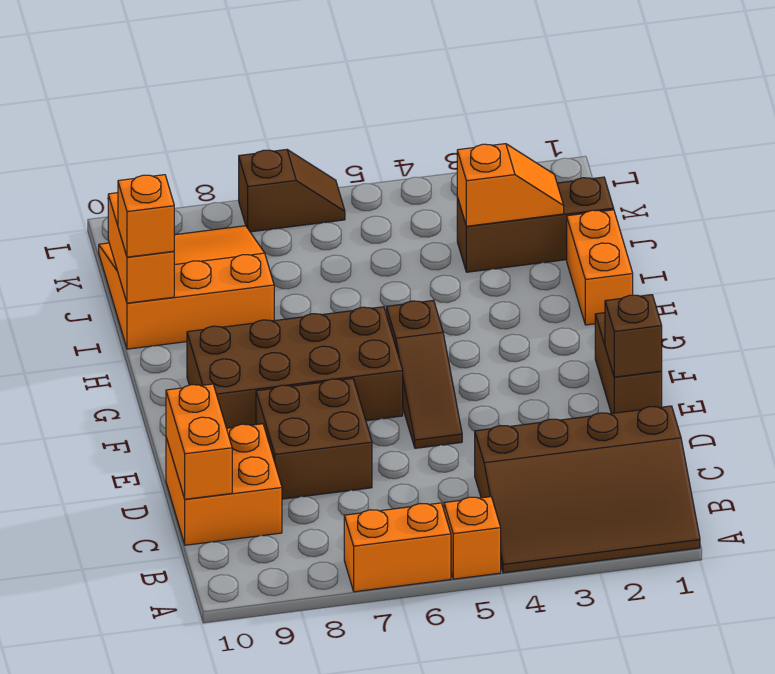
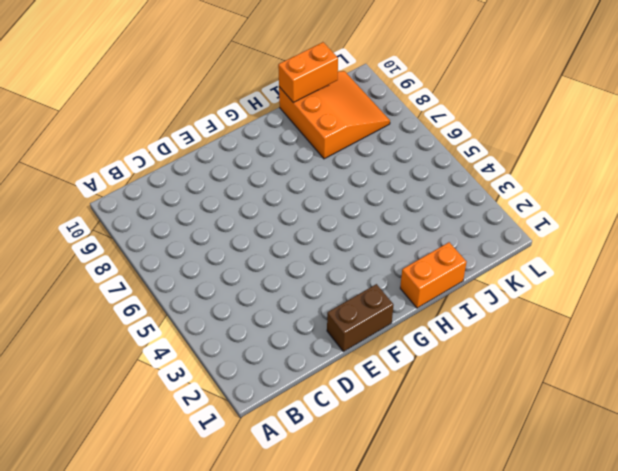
none -> brown 3x4 slope [475,406,700,573]
none -> orange 1x1 brick [444,497,501,579]
none -> orange 1x2 brick [344,503,451,592]

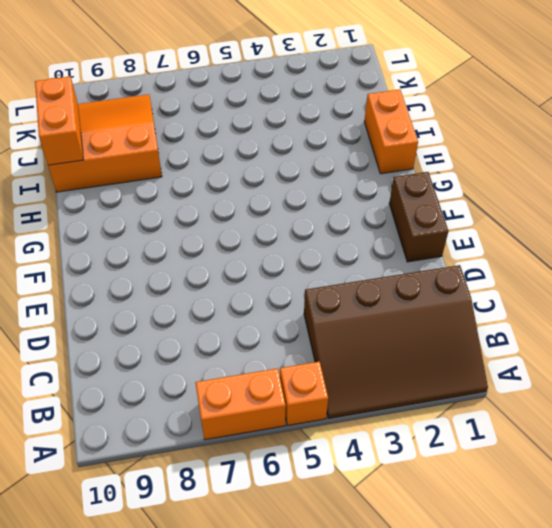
none -> orange 2x2 brick [166,424,282,545]
none -> brown 2x2 brick [256,379,372,499]
none -> brown 1x3 slope [386,300,462,448]

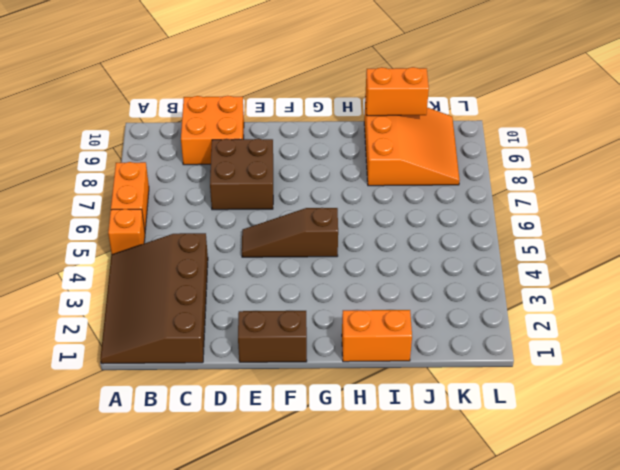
none -> brown 2x4 brick [187,307,403,428]
none -> brown 1x3 brick [457,177,614,272]
none -> brown 1x2 slope [239,149,345,232]

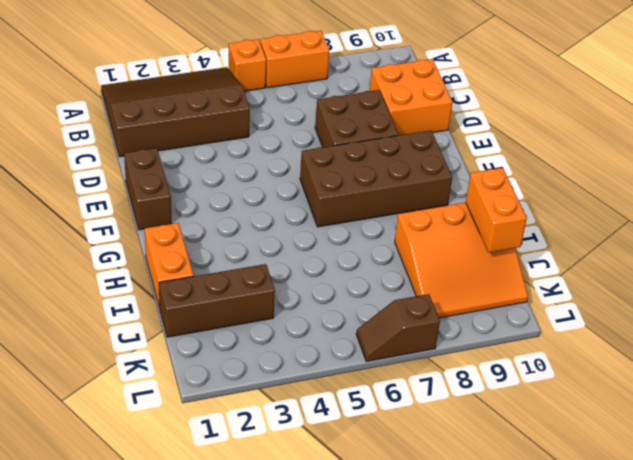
none -> brown 1x3 slope [386,300,462,448]
none -> orange 1x2 brick [166,384,232,499]
none -> brown 1x1 brick [605,295,662,377]

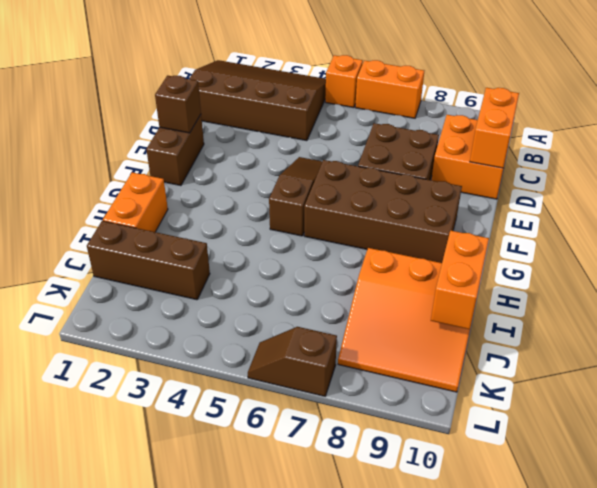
none -> orange 1x2 slope [457,144,564,226]
none -> orange 1x1 brick [118,175,174,257]

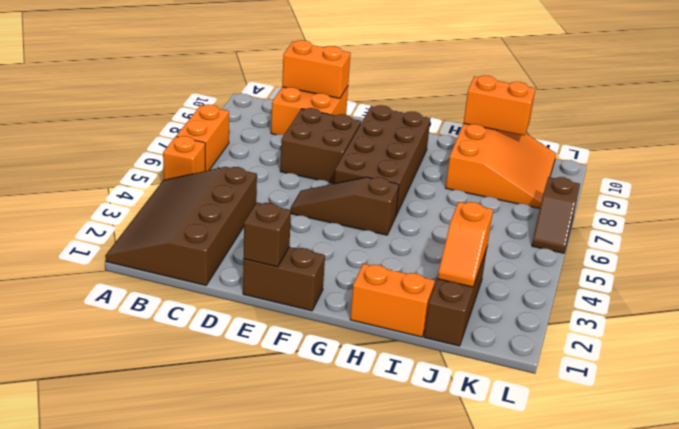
none -> orange 1x1 brick [118,175,174,257]

